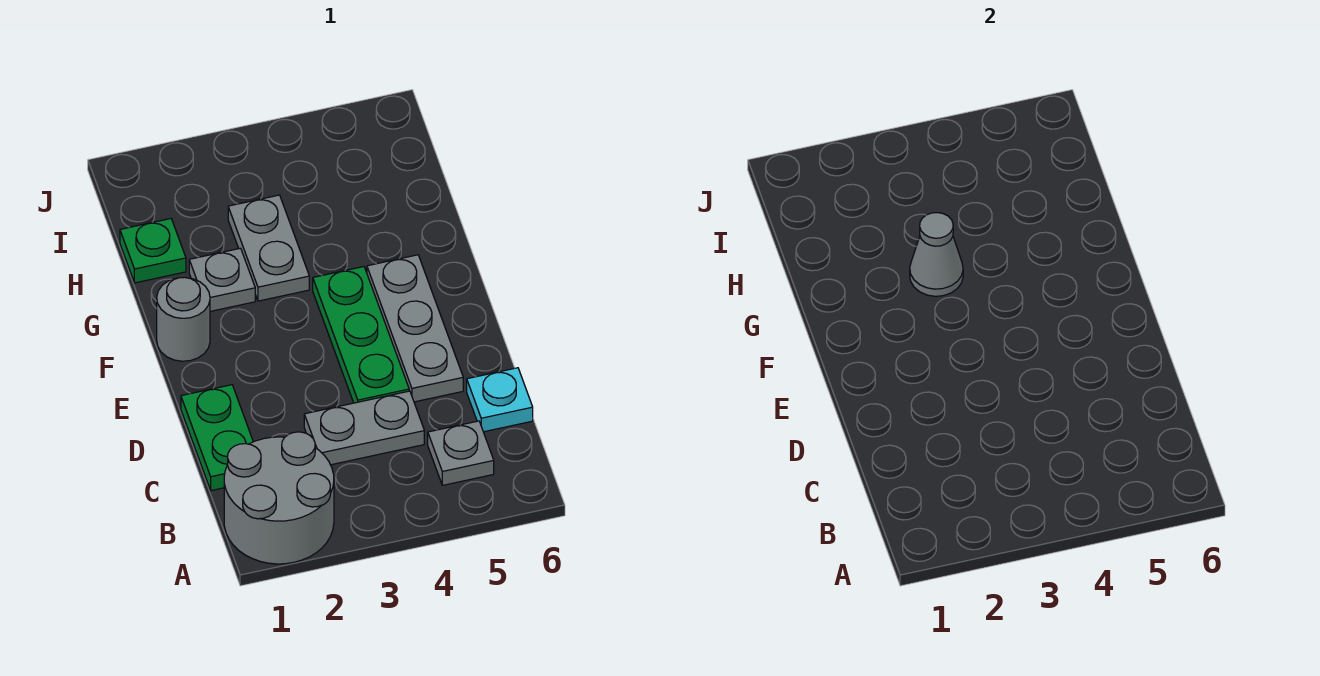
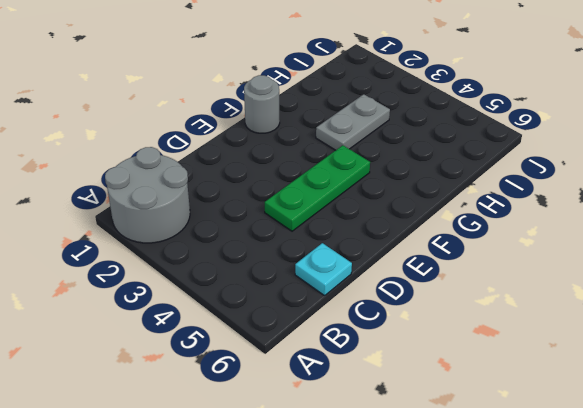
none -> grey 1x1 plate [428,421,494,485]
none -> green 1x2 plate [181,385,253,491]
none -> grey 1x2 plate [304,391,424,465]

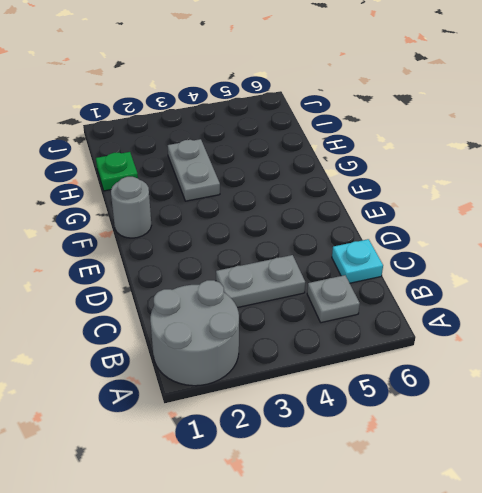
none -> green 1x2 plate [181,385,253,491]
none -> green 1x3 plate [313,267,409,403]
none -> grey 1x3 plate [367,255,463,402]

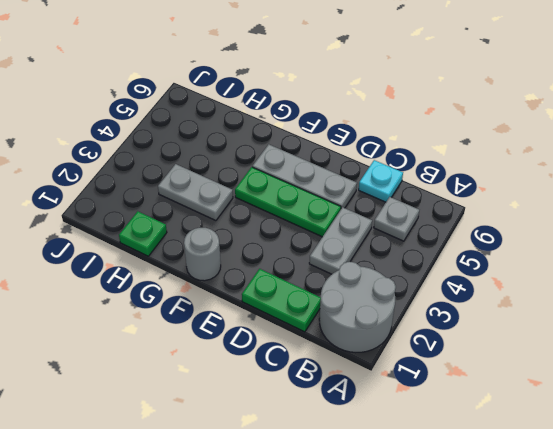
none -> grey 1x1 plate [189,248,255,311]
none -> grey 1x1 cone [910,213,963,296]

